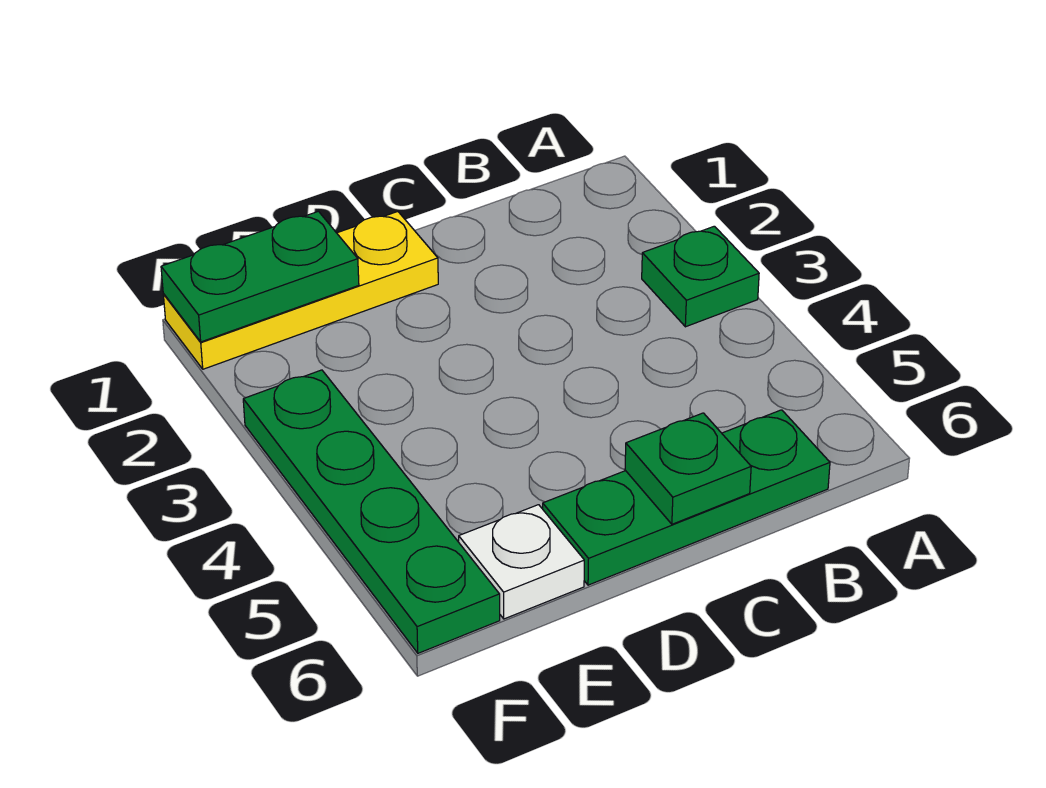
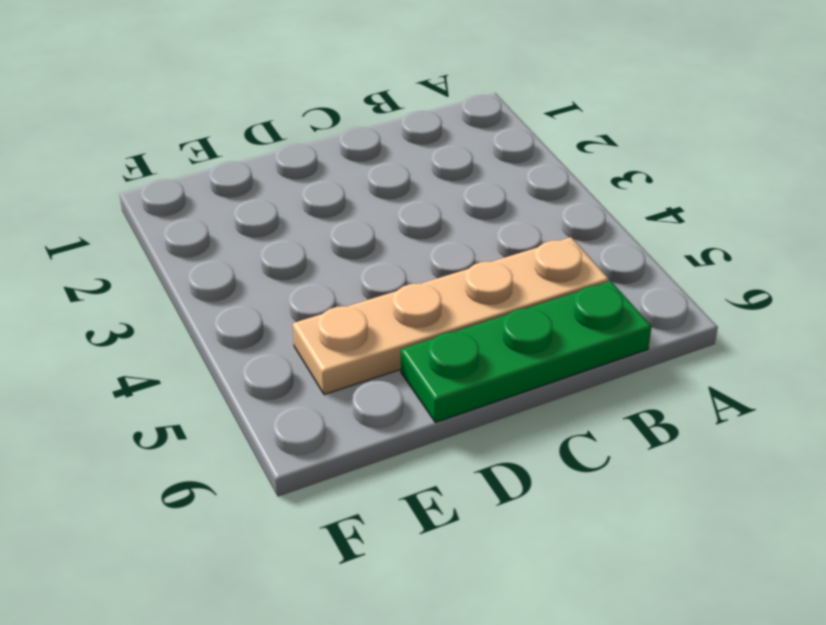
tan 1x4 plate [293,237,609,395] -> none
none -> green 1x1 plate [642,226,759,327]
none -> yellow 1x3 plate [163,212,438,369]

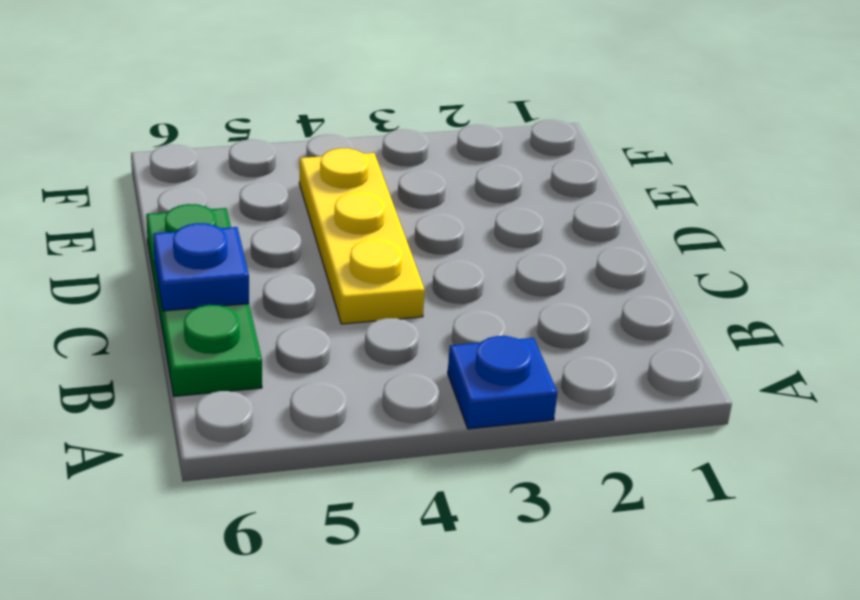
blue 1x1 plate [448,336,557,429] -> green 1x1 plate [642,226,759,327]
yellow 1x3 plate [299,148,425,324] -> yellow 1x3 plate moved to [163,212,438,369]
blue 1x1 plate [153,223,249,311] -> green 1x1 plate [625,413,751,524]
none -> white 1x1 plate [459,505,584,619]
none -> green 1x4 plate [243,370,500,653]

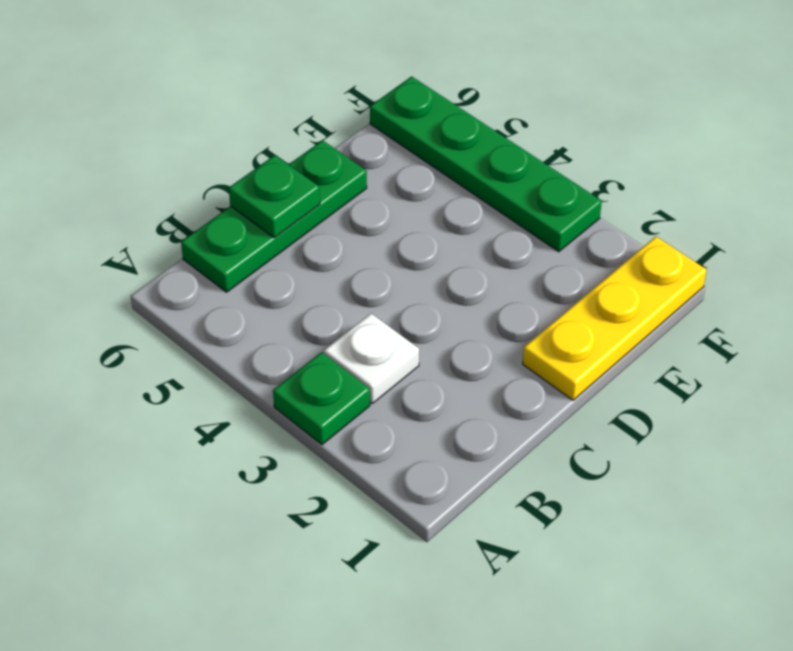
white 1x1 plate [324,314,419,403] -> white 1x1 plate moved to [459,505,584,619]
none -> green 1x2 plate [161,211,359,342]

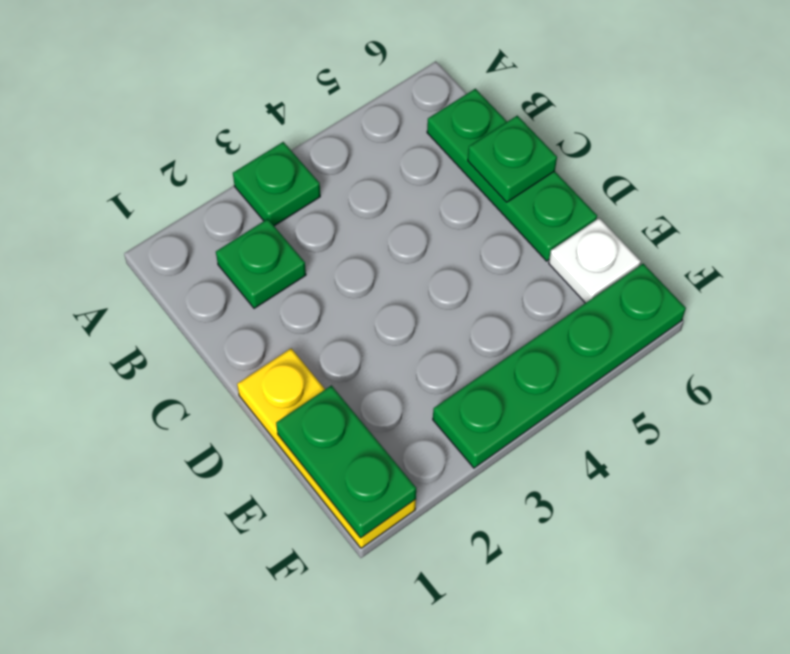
green 1x1 plate [216,219,306,308] -> none

